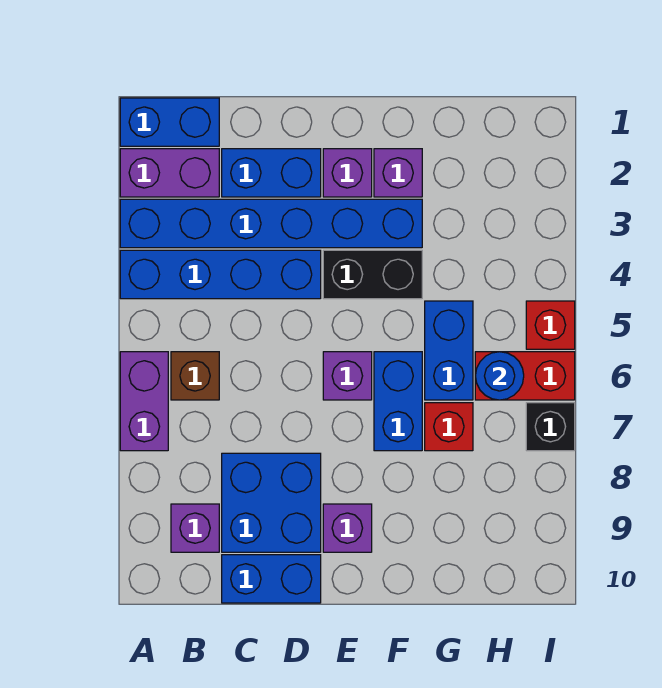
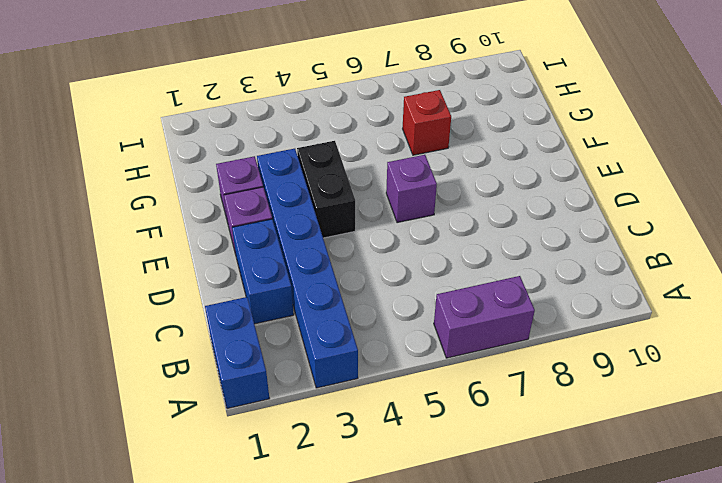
none -> purple 1x2 brick [120,149,219,197]
none -> blue 1x4 brick [120,250,321,299]
none -> brown 1x1 brick [171,352,219,400]

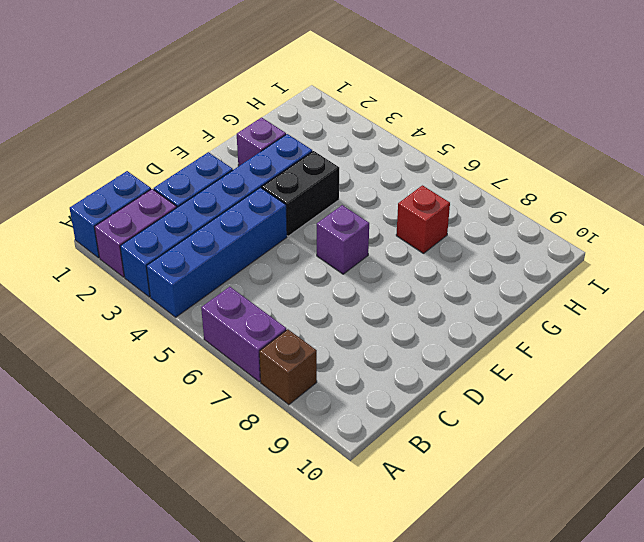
brown 1x1 brick [259,329,317,405] -> brown 1x1 brick moved to [171,352,219,400]
none -> purple 1x1 brick [171,504,219,552]
none -> blue 2x2 brick [222,453,321,552]
none -> blue 1x2 brick [222,555,321,603]

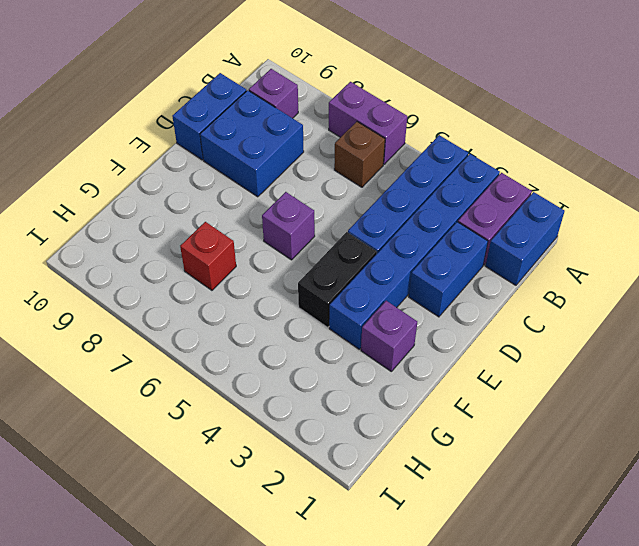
none -> purple 1x1 brick [323,149,372,197]
none -> purple 1x1 brick [323,504,372,552]
none -> blue 1x2 brick [374,352,422,451]

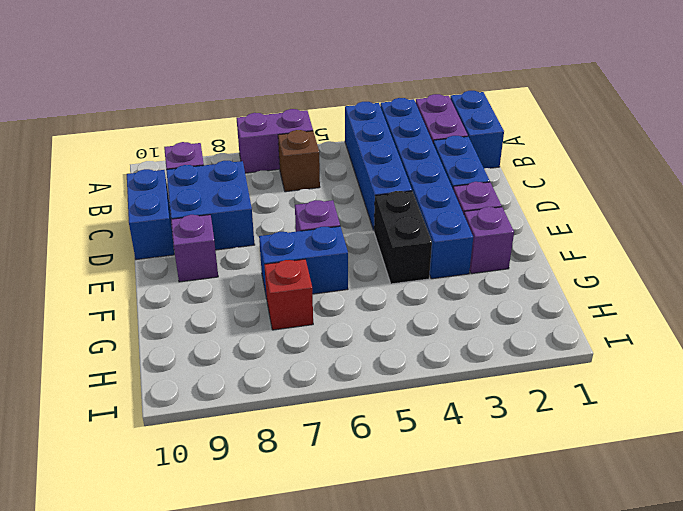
none -> blue 1x2 brick [425,301,473,400]
none -> red 1x2 brick [475,352,575,400]
none -> red 1x1 brick [526,301,575,349]

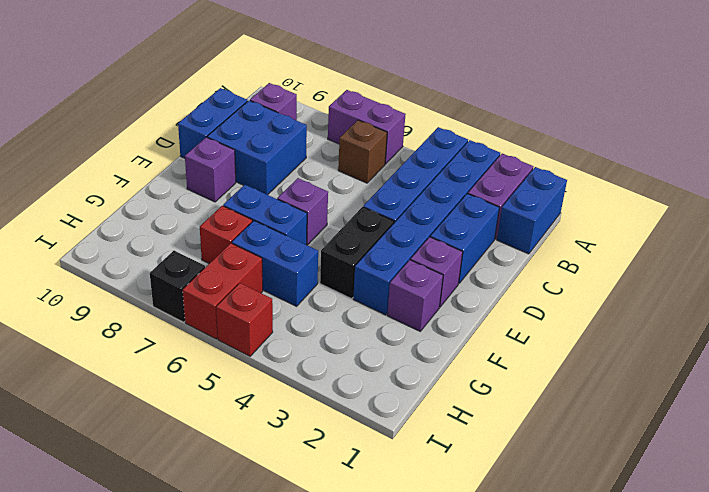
none -> blue 1x1 round brick [475,352,524,400]

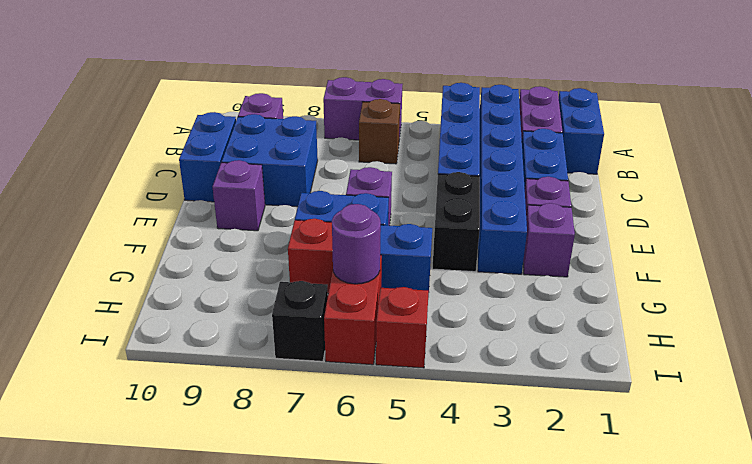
purple 1x1 round brick [332,204,381,284] -> blue 1x1 round brick [475,352,524,400]

